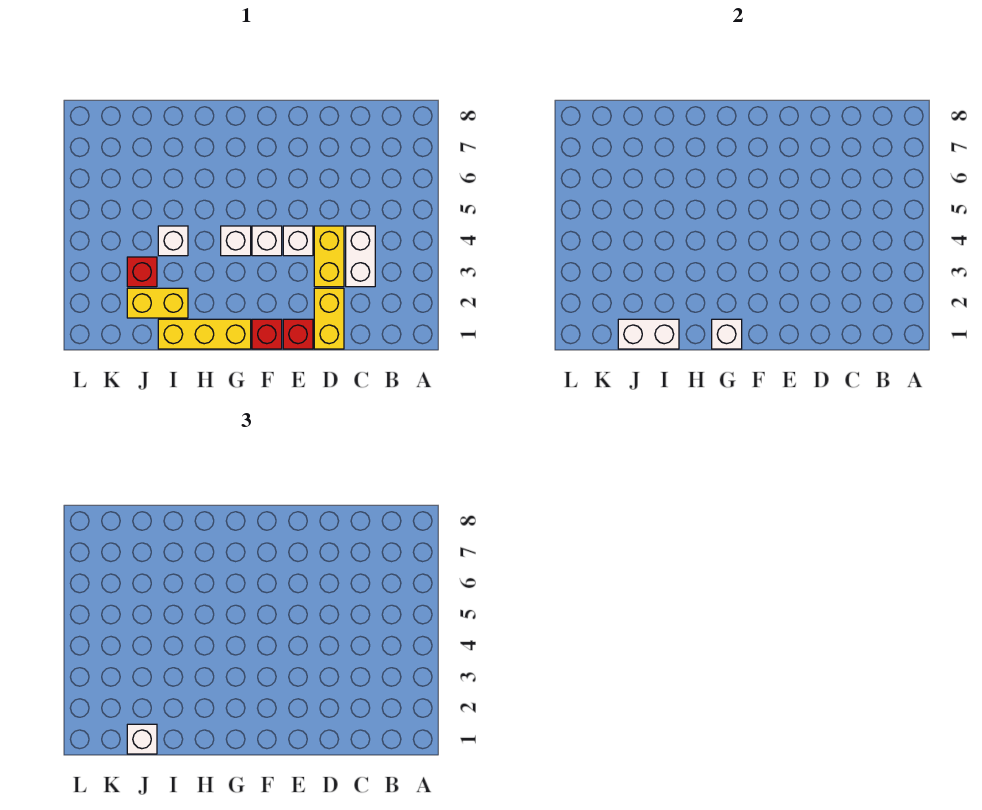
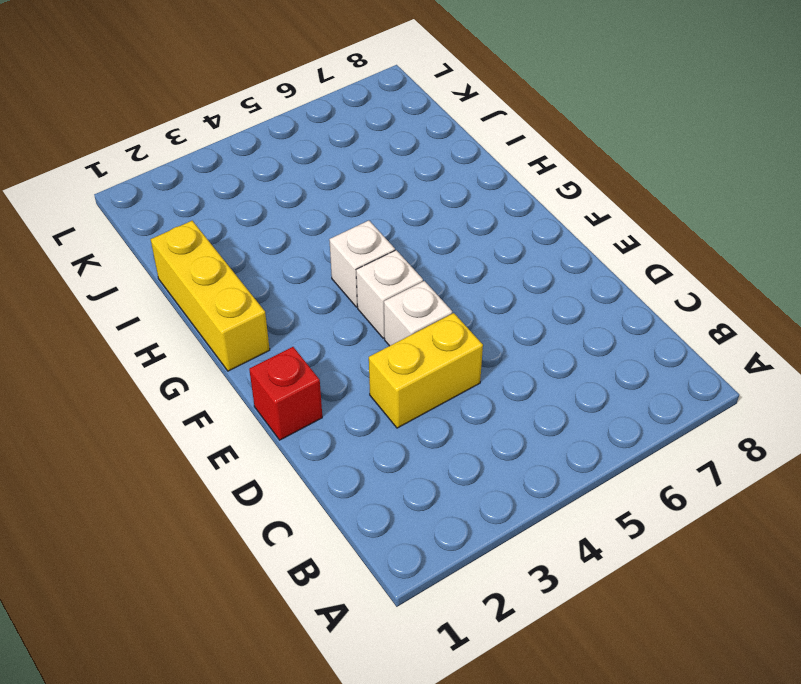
none -> white 1x2 brick [346,226,375,287]
none -> yellow 1x2 brick [314,288,344,349]
none -> red 1x1 brick [252,319,282,349]

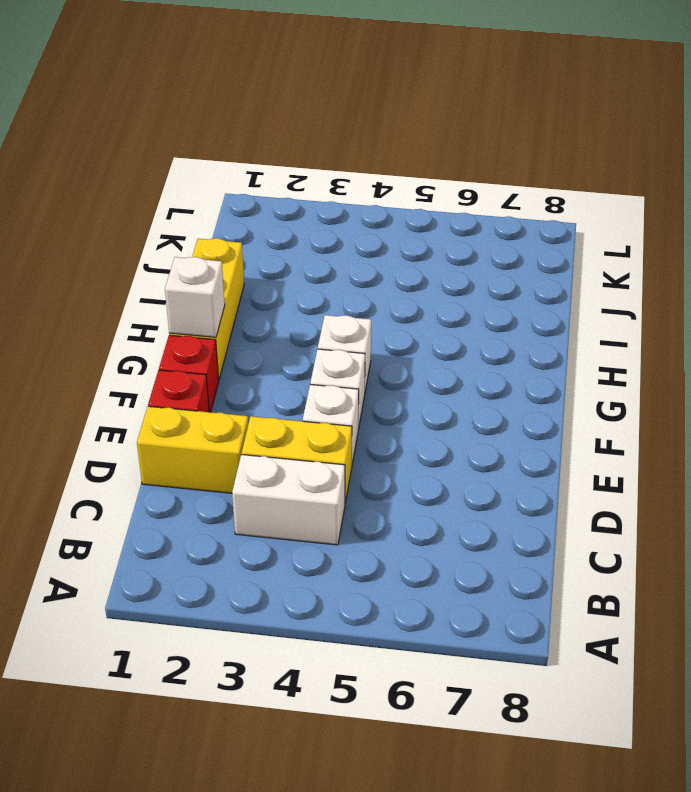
none -> yellow 1x2 brick [127,288,188,318]
none -> white 1x1 brick [158,226,188,256]
none -> red 1x1 brick [127,257,157,287]

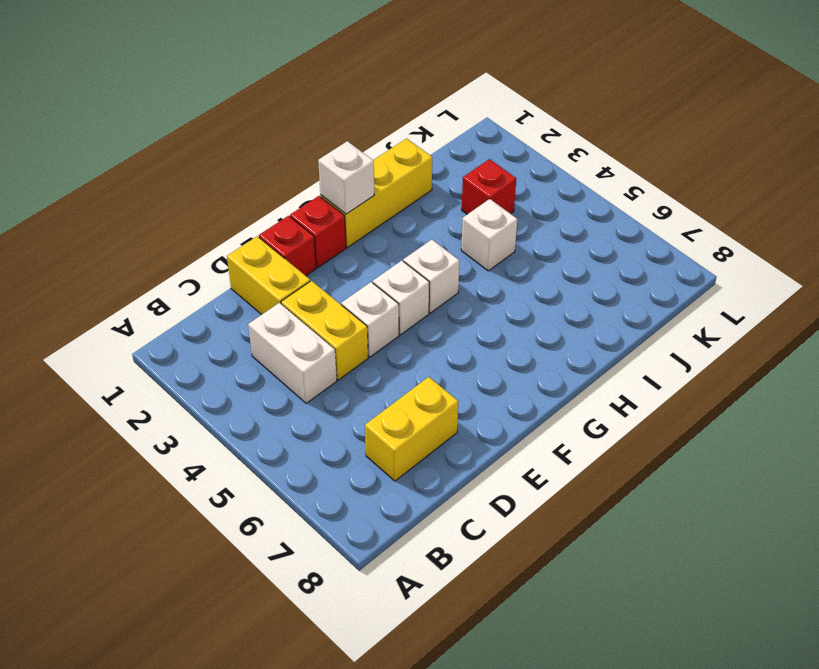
yellow 1x2 brick [365,377,458,481] -> yellow 1x2 brick moved to [127,288,188,318]
none -> white 1x2 brick [618,319,679,349]
none -> white 1x1 brick [127,724,157,754]

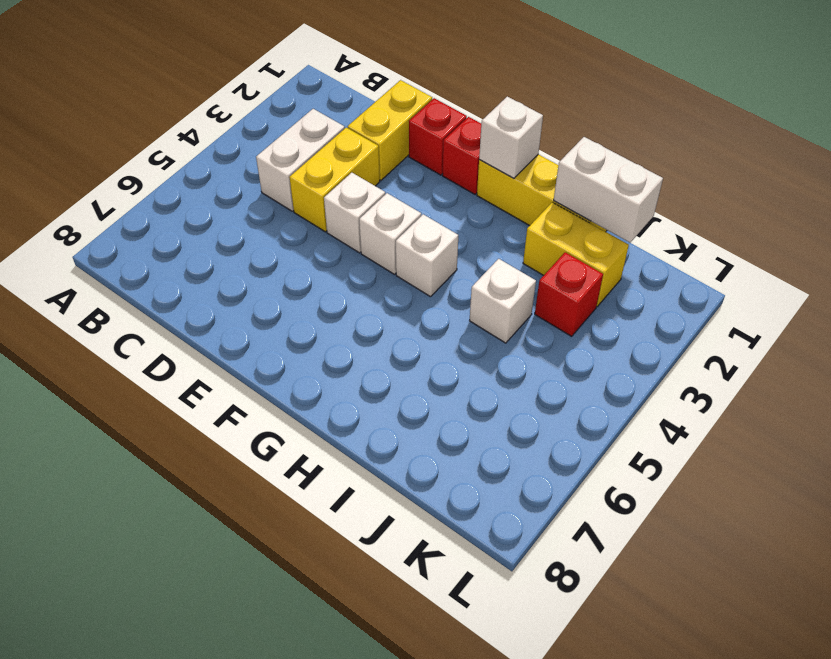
none -> white 1x1 brick [127,724,157,754]

